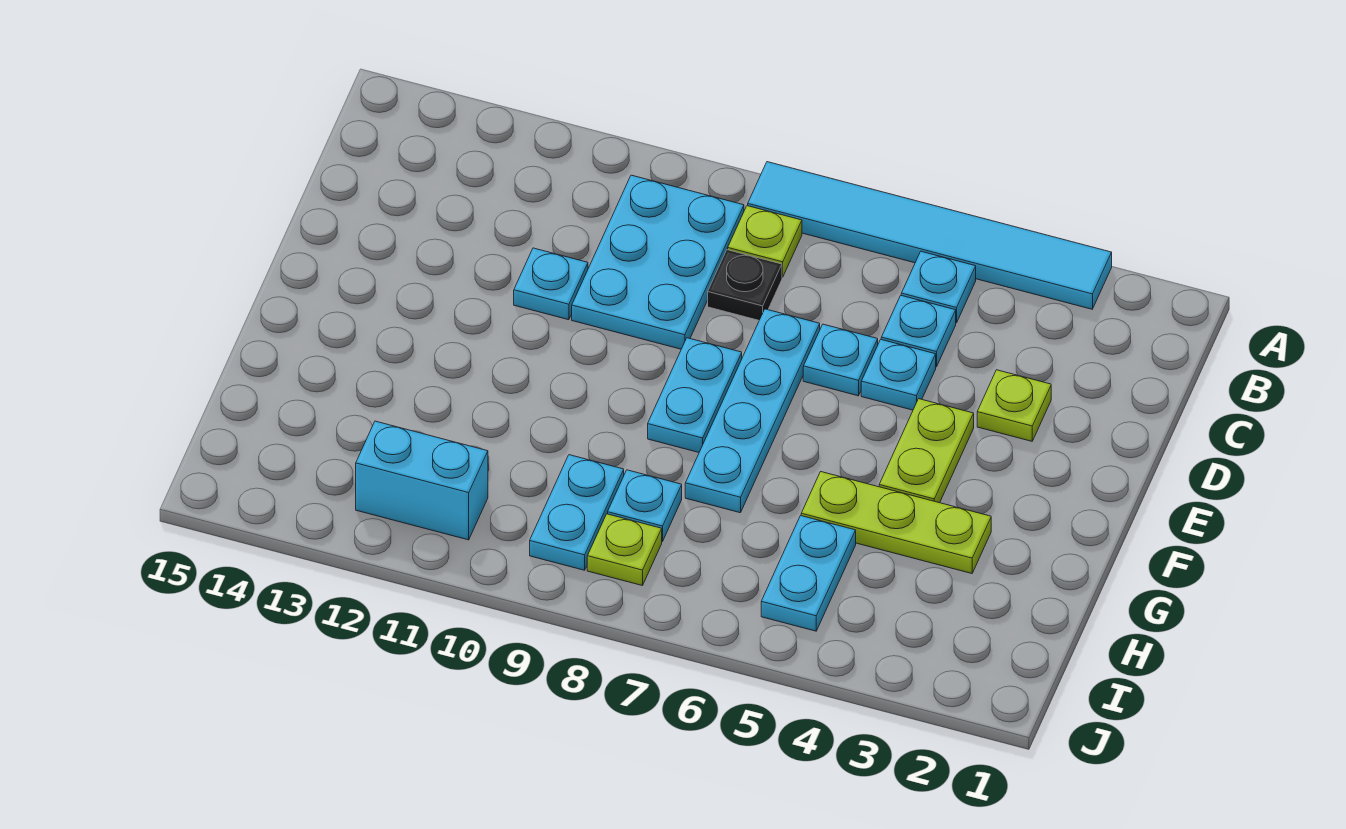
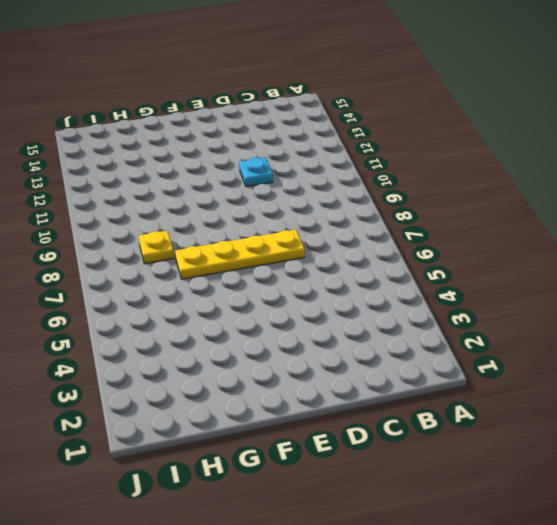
yellow 1x4 plate [175,230,304,279] -> cyan 1x4 plate [685,309,820,513]
yellow 1x1 plate [139,231,174,264] -> cyan 1x1 plate [608,470,682,542]
none -> cyan 1x6 tile [748,162,1112,309]
none -> cyan 1x1 plate [901,251,976,323]
none -> lime 1x1 plate [728,206,802,277]

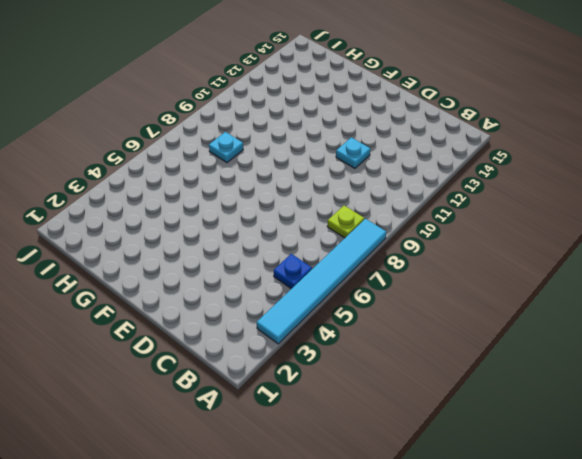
blue 1x1 plate [274,254,312,289] -> cyan 1x1 plate [901,251,976,323]
none -> cyan 2x3 plate [572,175,744,349]
none -> cyan 1x1 plate [881,296,956,367]
none -> black 1x1 plate [708,250,782,320]

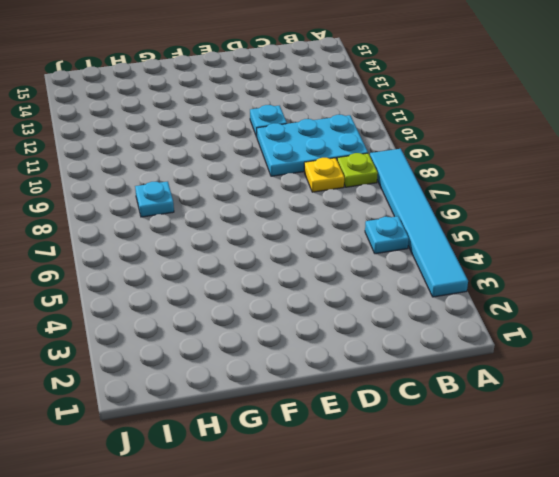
yellow 1x1 plate [304,158,344,192] -> black 1x1 plate [708,250,782,320]
none -> cyan 1x1 plate [881,296,956,367]
none -> lime 1x1 plate [977,370,1051,441]
none -> cyan 1x1 plate [861,340,936,410]

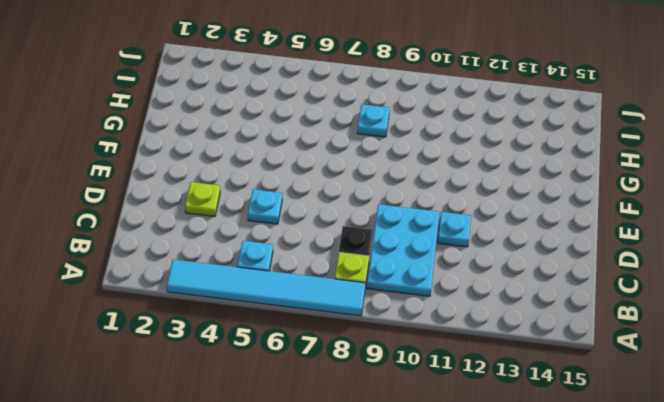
none -> cyan 1x1 plate [881,296,956,367]
none -> cyan 1x1 plate [803,324,878,396]
none -> cyan 1x4 plate [685,309,820,513]

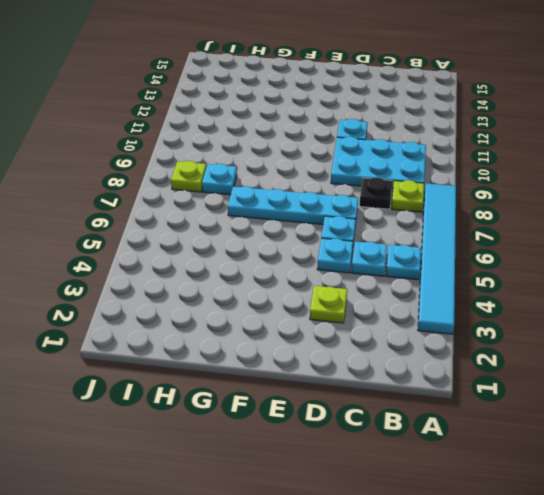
none -> lime 1x2 plate [879,399,974,503]
none -> cyan 1x2 plate [648,338,742,452]
none -> lime 1x3 plate [801,472,991,574]

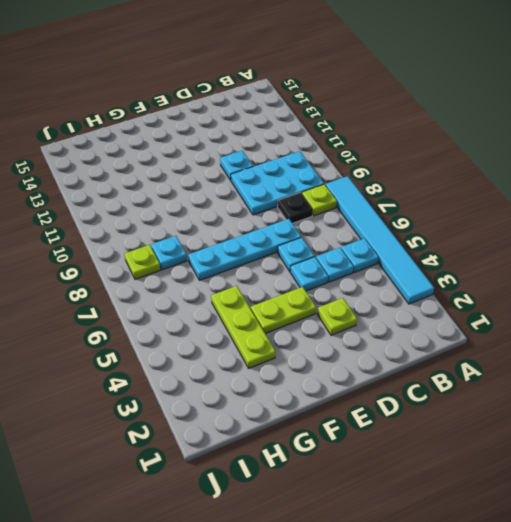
none -> cyan 1x2 plate [648,338,742,452]
none -> cyan 1x2 plate [761,516,856,631]
none -> cyan 1x2 plate [530,455,624,570]

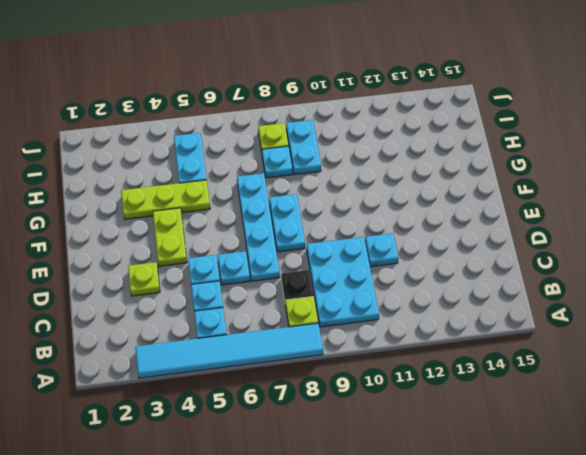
none -> cyan 1x2 brick [356,421,488,540]

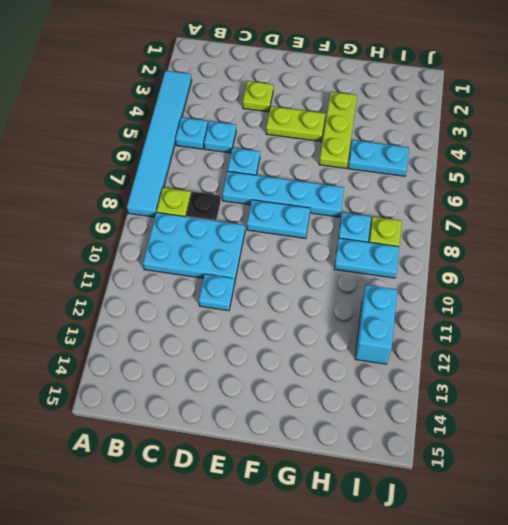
none -> cyan 1x1 plate [861,340,936,410]

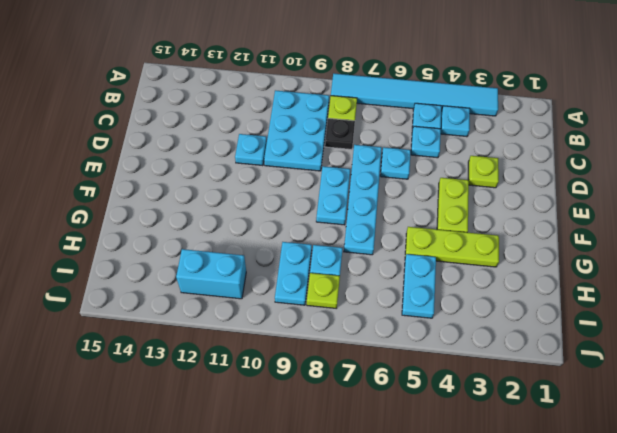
cyan 1x1 plate [441,106,470,137] -> cyan 1x1 plate moved to [861,340,936,410]

